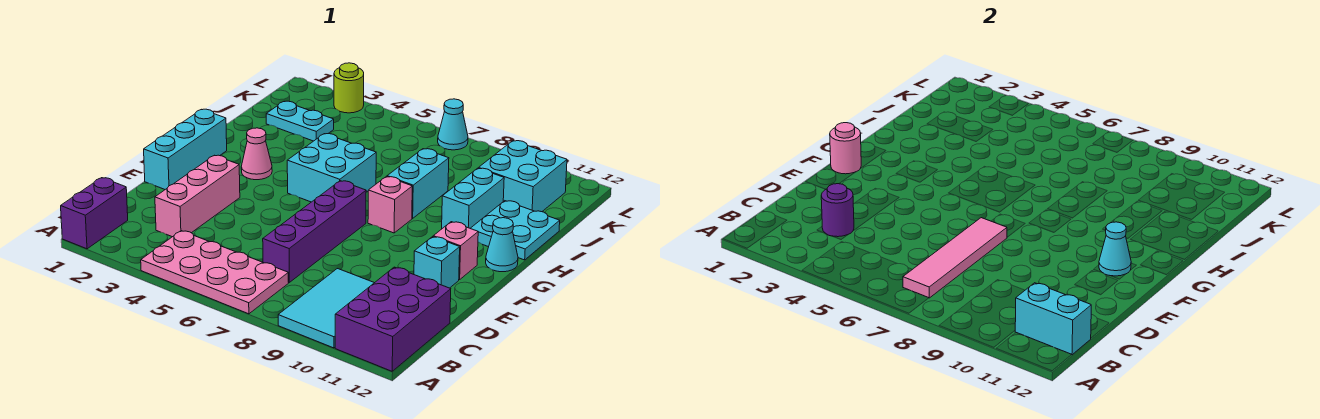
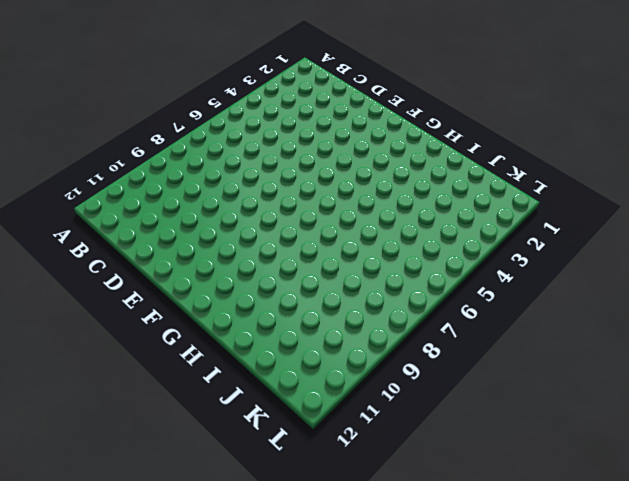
none -> purple 1x2 brick [61,178,128,249]
none -> pink 2x4 plate [141,231,289,314]
none -> cyan 2x3 tile [278,269,374,348]

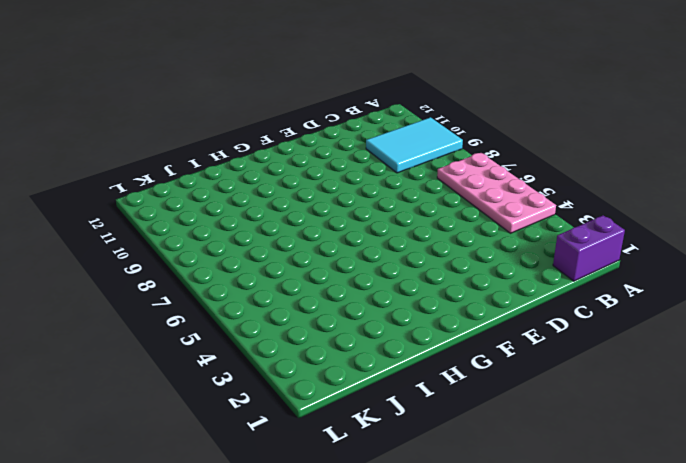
none -> purple 2x3 brick [335,267,451,371]
none -> pink 1x3 brick [155,155,240,237]
none -> purple 1x4 brick [263,181,366,282]

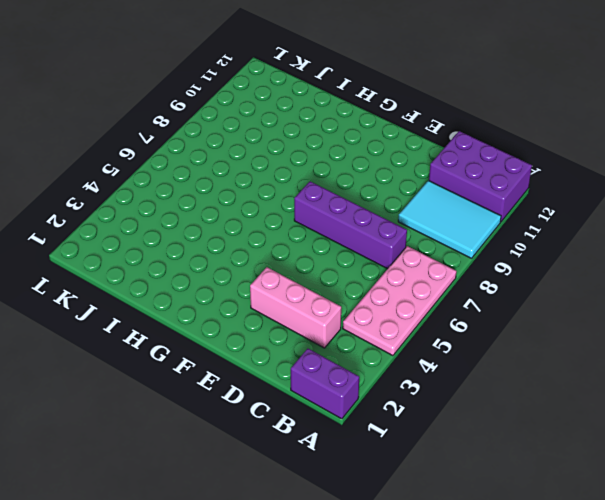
none -> cyan 1x3 brick [144,109,227,189]
none -> cyan 1x1 brick [414,237,460,288]
none -> pink 1x1 brick [433,222,478,280]

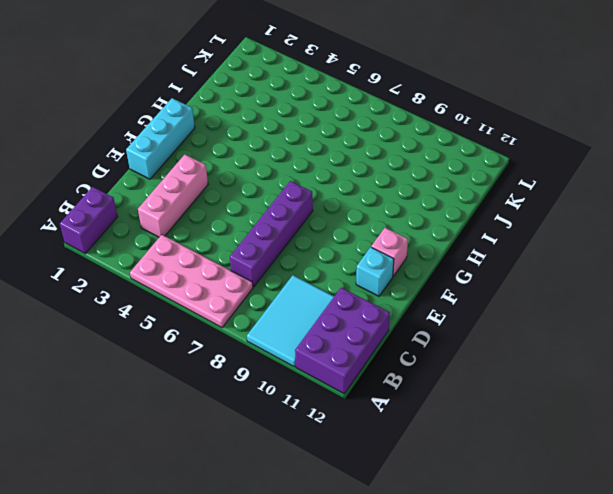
none -> pink 1x1 cone [241,128,272,180]
none -> cyan 2x2 brick [287,134,376,202]
none -> pink 1x1 brick [368,177,412,233]

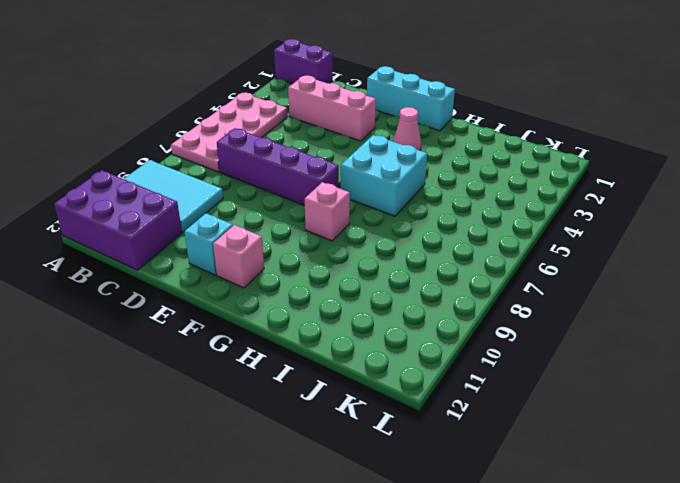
none -> cyan 1x1 cone [486,218,518,272]
none -> cyan 1x2 brick [387,149,449,218]
none -> cyan 1x2 brick [442,168,504,228]

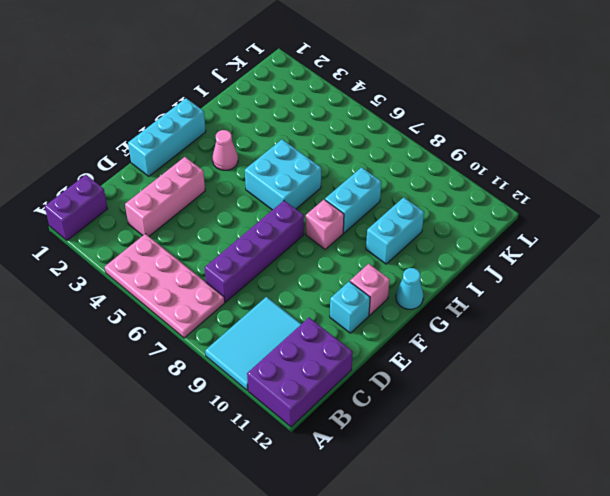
none -> cyan 2x2 plate [471,201,560,260]
none -> cyan 1x2 plate [266,101,334,141]
none -> cyan 2x2 brick [479,141,567,212]

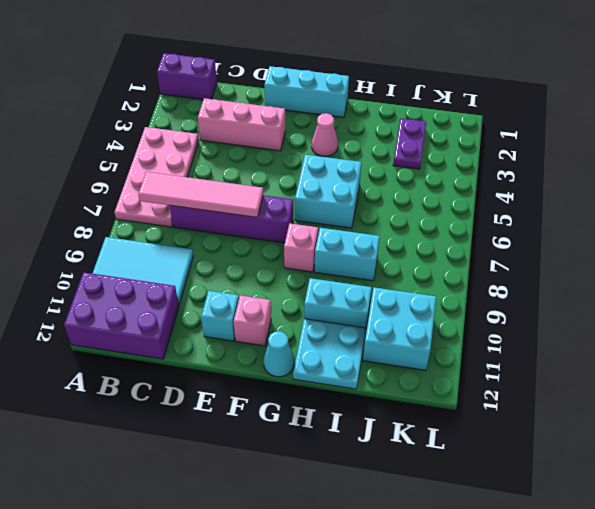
purple 1x2 plate [393,118,426,169] -> cyan 1x2 plate [266,101,334,141]
none -> lime 1x1 round brick [334,63,364,113]
none -> cyan 1x1 cone [438,99,468,150]
none -> cyan 1x2 brick [1015,283,1091,355]

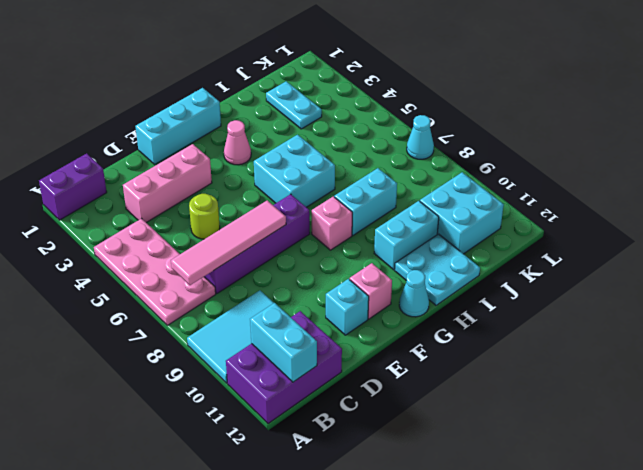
lime 1x1 round brick [189,194,220,239] -> lime 1x1 round brick moved to [334,63,364,113]
none -> purple 1x1 round brick [821,184,854,237]
none -> pink 1x1 round brick [830,123,861,174]
none -> cyan 1x1 cone [1099,222,1131,276]

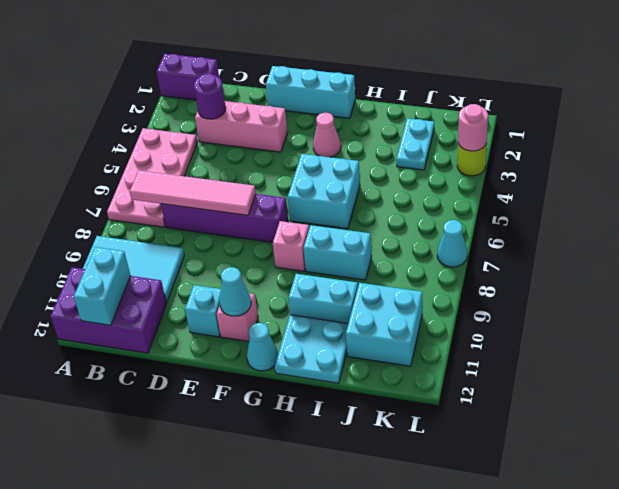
pink 1x1 round brick [458,104,488,151] -> pink 1x1 round brick moved to [830,123,861,174]

